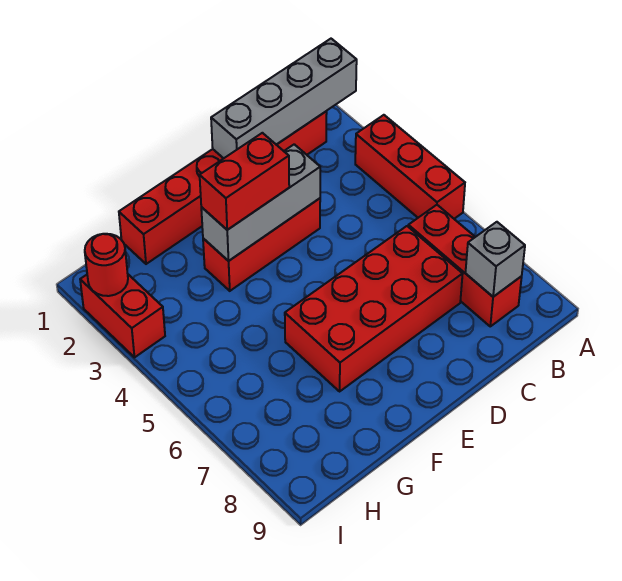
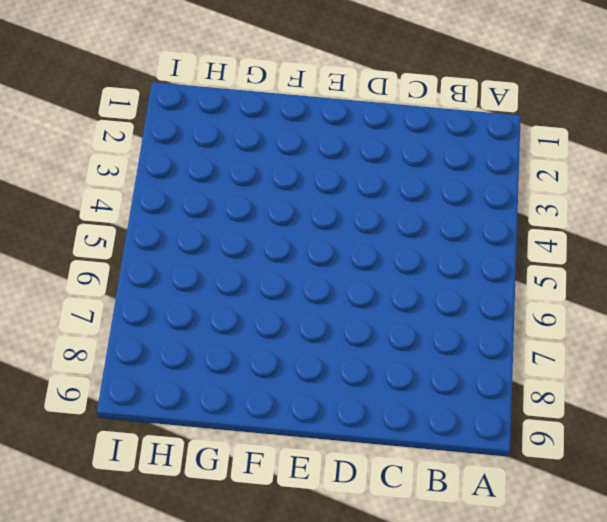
none -> red 1x3 brick [355,115,465,219]
none -> red 1x6 brick [119,111,327,264]

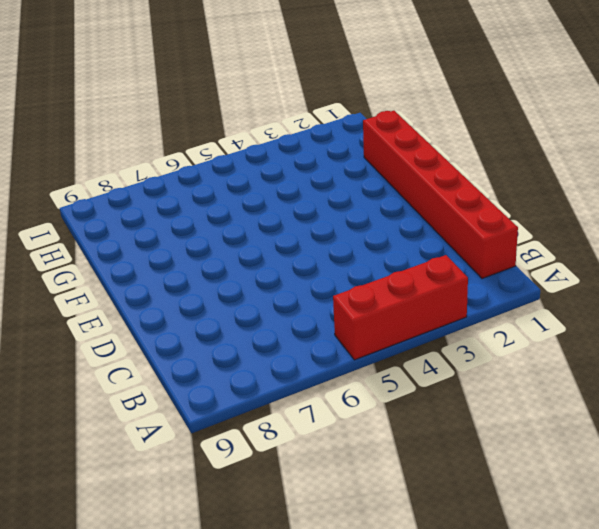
none -> red 1x3 brick [408,205,522,326]
none -> red 2x4 brick [285,226,463,391]

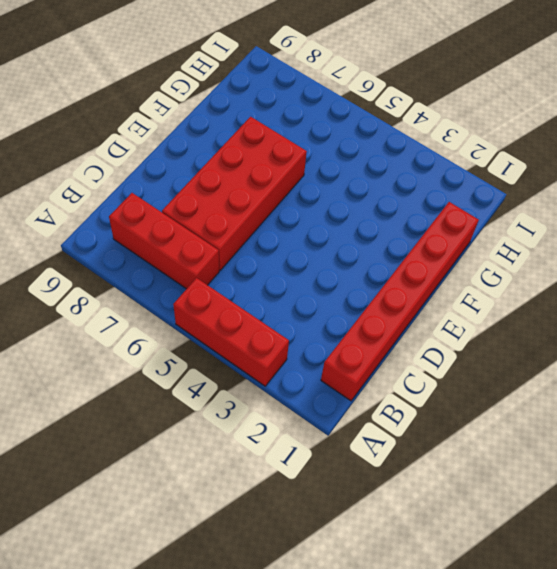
none -> red 1x3 brick [203,198,320,291]
none -> red 1x2 brick [80,275,165,357]

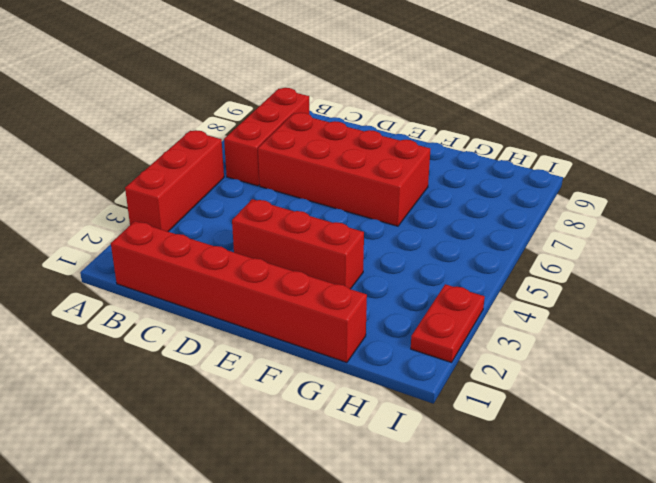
red 1x2 plate [411,284,485,363] -> red 1x2 brick [80,275,165,357]
none -> grey 1x4 brick [211,39,357,158]
none -> grey 1x1 brick [466,222,525,297]

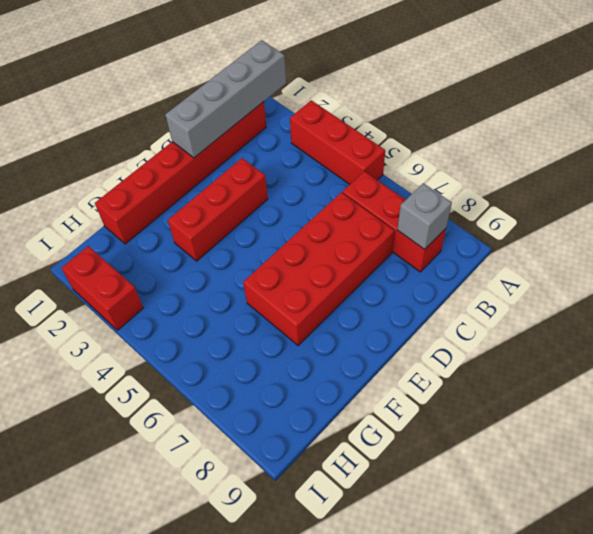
none -> grey 1x3 brick [201,144,320,261]
none -> red 1x1 round brick [85,234,128,296]

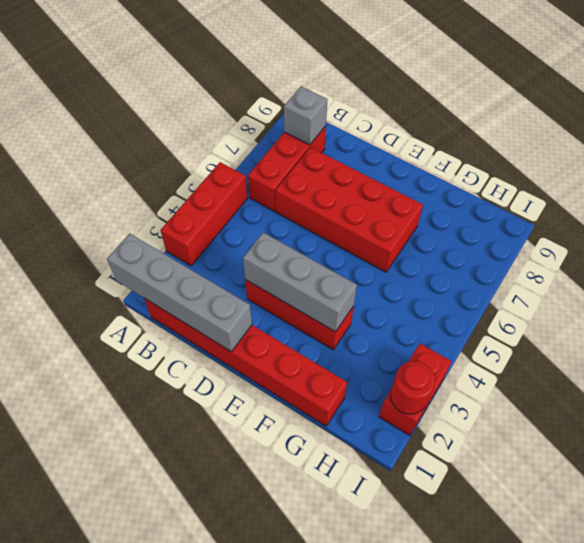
none -> red 1x2 brick [200,133,289,230]

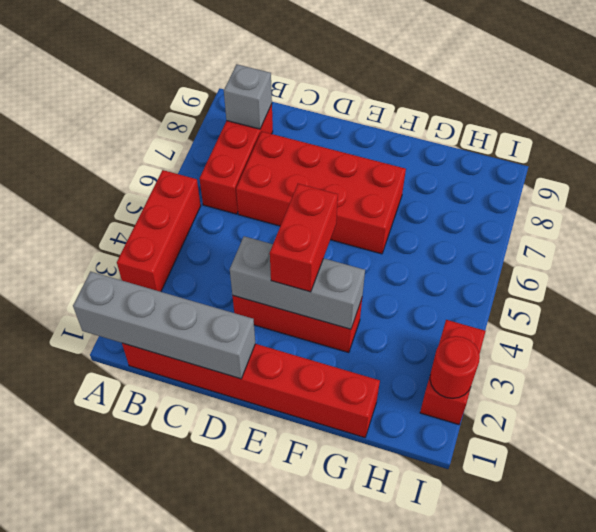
red 1x2 brick [270,184,338,292] -> red 1x2 brick turned to [200,133,289,230]

